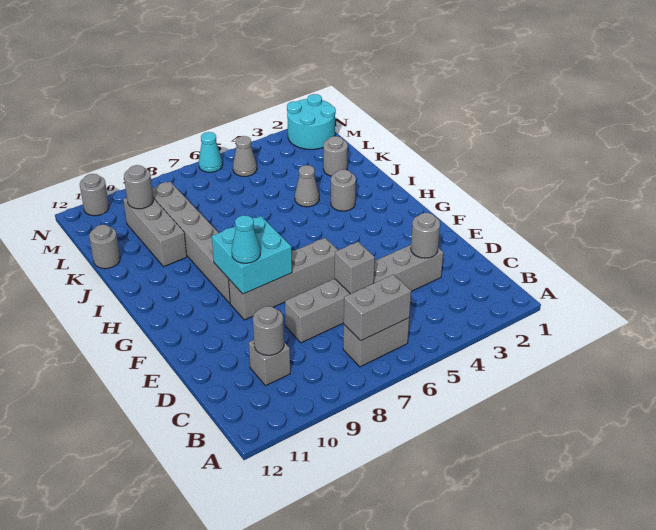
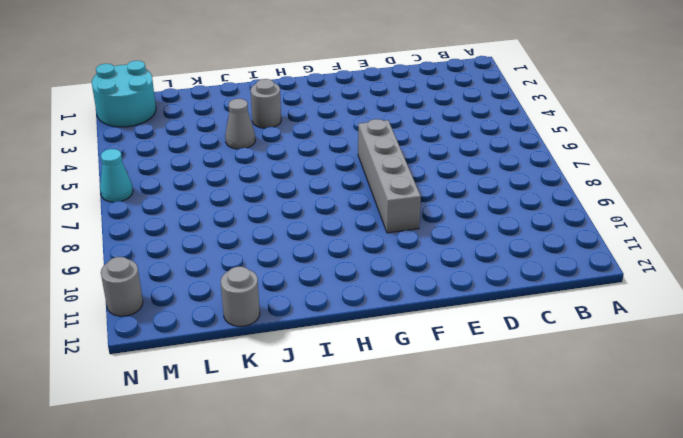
none -> grey 1x2 brick [343,318,409,367]
none -> grey 1x1 brick [249,340,290,386]
none -> grey 1x6 brick [285,245,443,343]

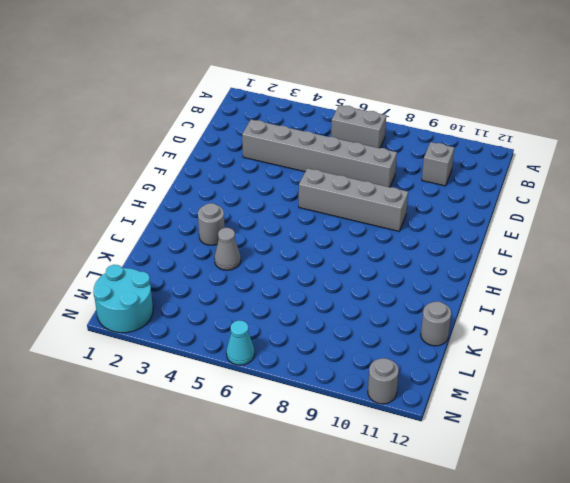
none -> grey 1x6 brick [152,182,230,303]
none -> grey 1x3 brick [123,198,187,267]
none -> grey 1x1 round brick [323,136,348,176]

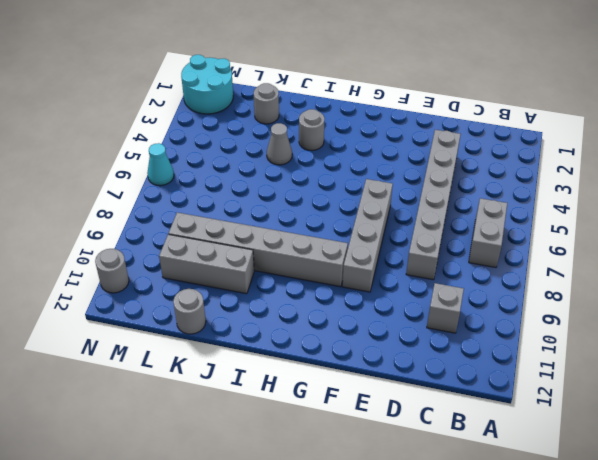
none -> grey 1x1 cone [233,136,257,176]
none -> grey 1x2 brick [344,274,411,341]
none -> grey 1x1 round brick [253,306,284,355]

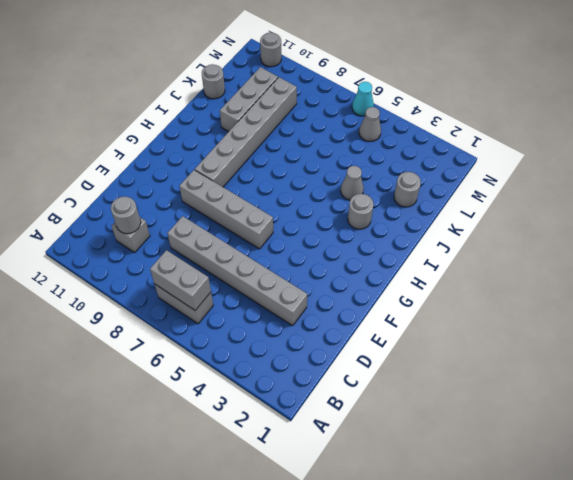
none -> cyan 2x2 round brick [287,94,336,149]
none -> grey 1x1 round brick [411,213,440,258]
none -> grey 1x1 brick [335,242,375,294]

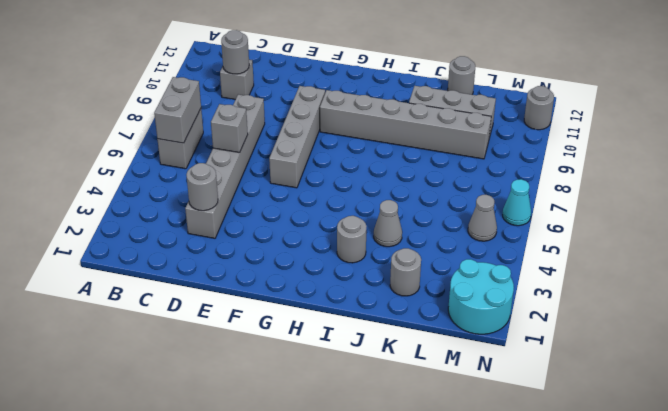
none -> cyan 2x2 brick [212,216,292,294]
none -> grey 1x1 round brick [124,165,153,209]
none -> cyan 1x1 cone [232,215,260,263]

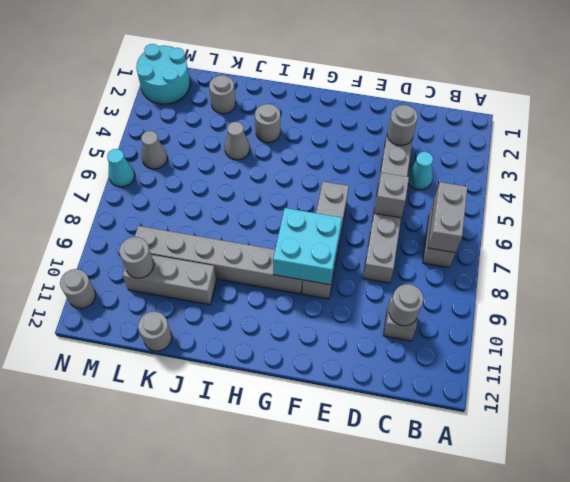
cyan 1x1 cone [407,152,433,190] -> cyan 1x1 cone moved to [232,215,260,263]

